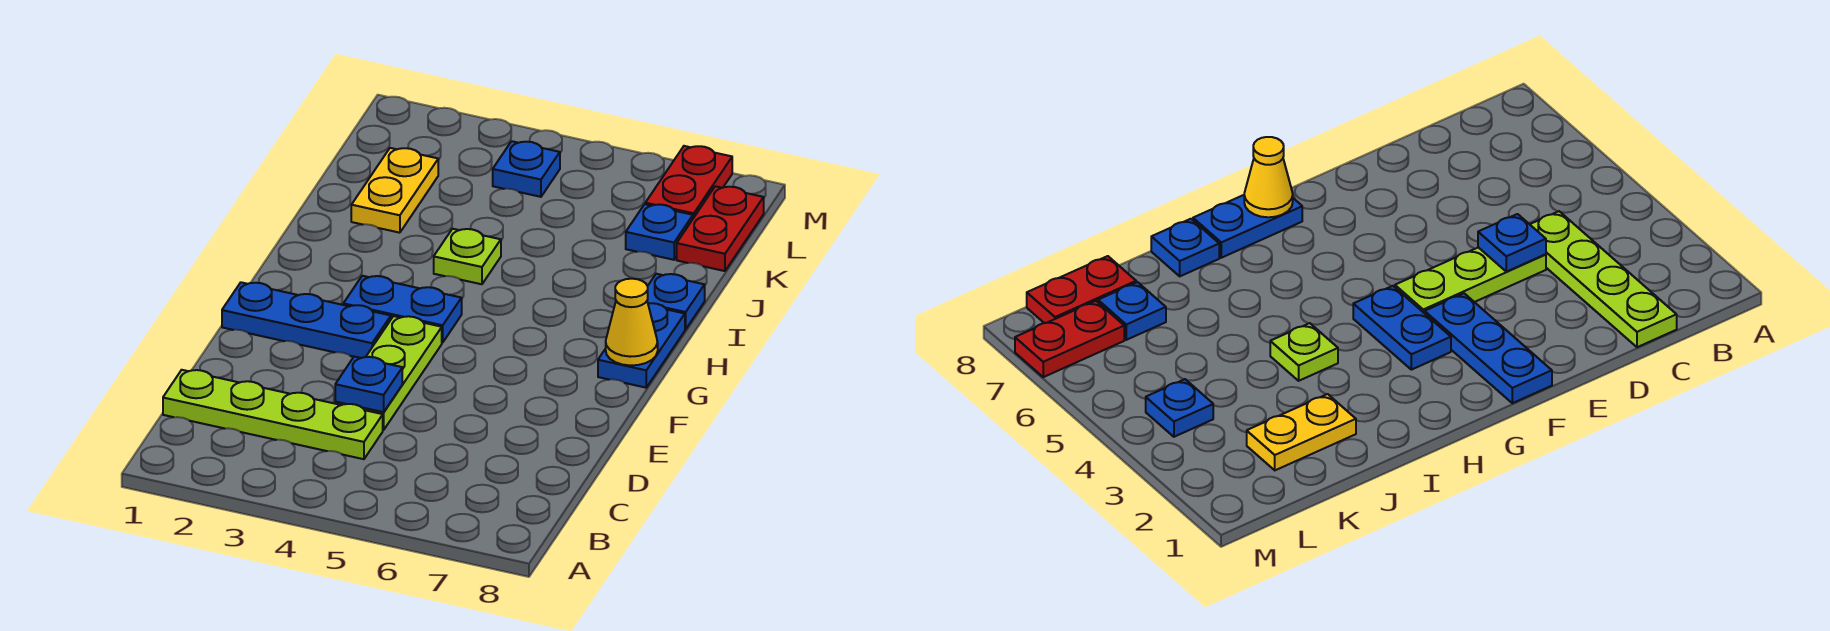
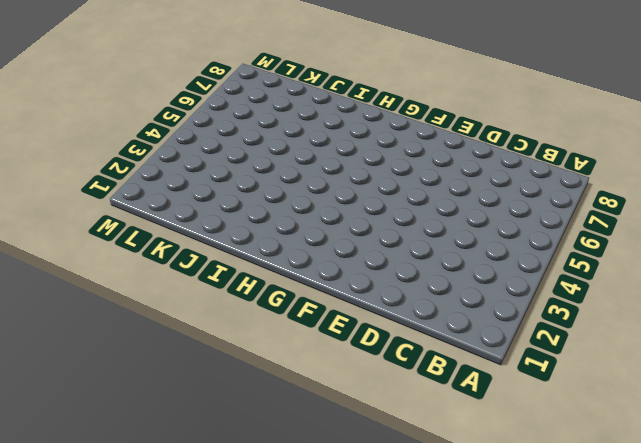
none -> lime 1x4 plate [163,370,383,459]
none -> lime 1x3 plate [335,316,442,430]
none -> blue 1x3 plate [222,282,391,358]

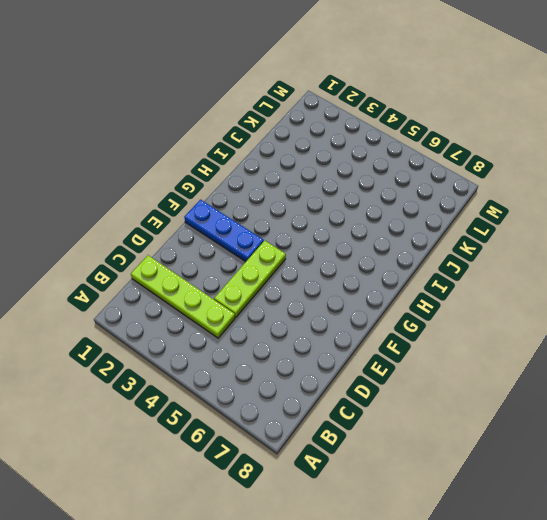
none -> blue 1x2 plate [343,276,462,343]
none -> blue 1x2 plate [598,303,685,388]
none -> lime 1x1 plate [434,229,501,284]

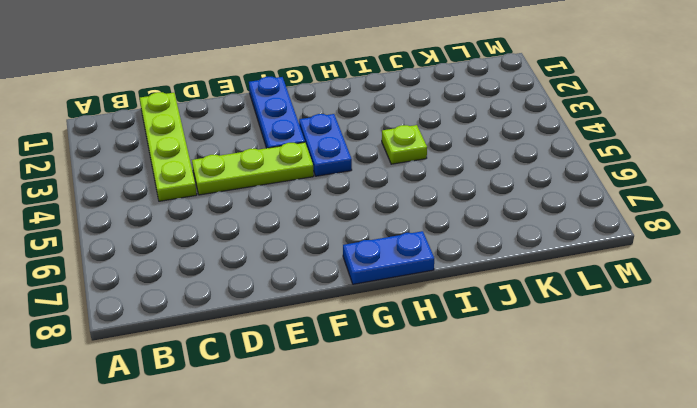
none -> blue 1x1 plate [647,274,705,329]
none -> yellow 1x2 plate [351,148,438,233]
none -> blue 1x1 plate [626,204,693,260]

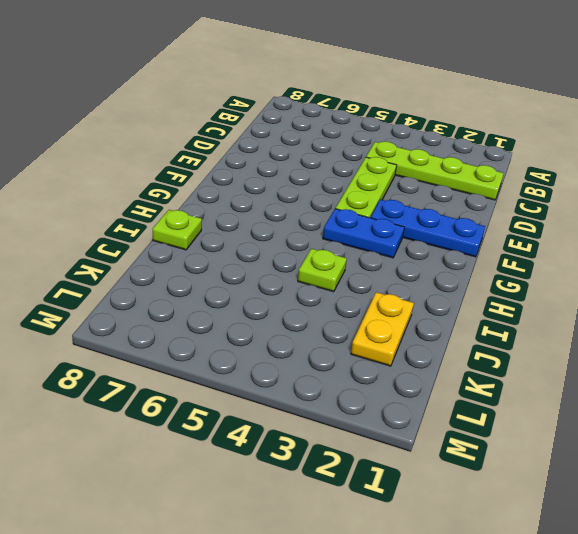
lime 1x1 plate [153,210,202,250] -> blue 1x1 plate [647,274,705,329]
none -> blue 1x2 plate [598,303,685,388]
none -> blue 1x1 plate [626,204,693,260]
none -> red 1x2 plate [677,186,764,271]

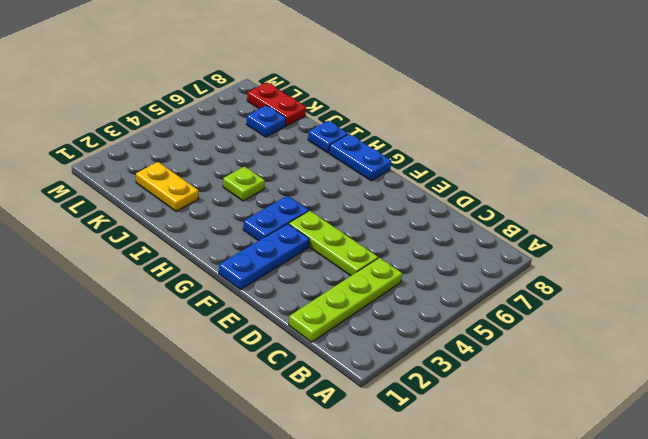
none -> blue 1x1 plate [493,141,560,197]
none -> red 1x2 plate [645,146,732,218]
none -> blue 1x1 plate [335,357,402,412]

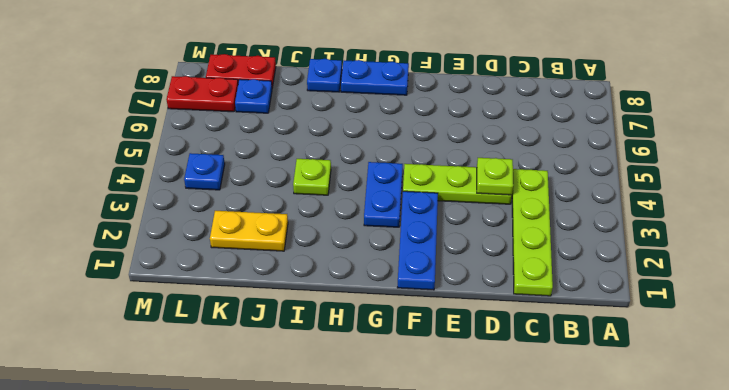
lime 1x1 plate [477,158,513,195] -> blue 1x1 plate [335,357,402,412]
none -> yellow 1x1 cone [606,279,658,365]

